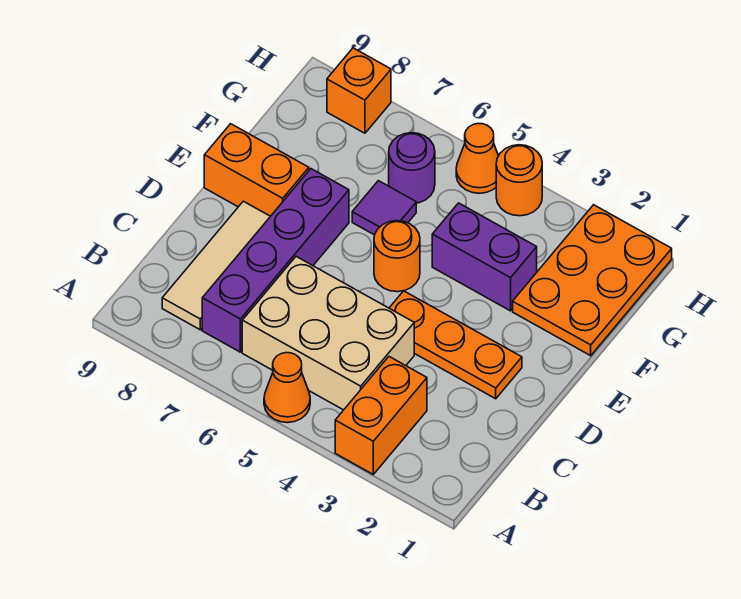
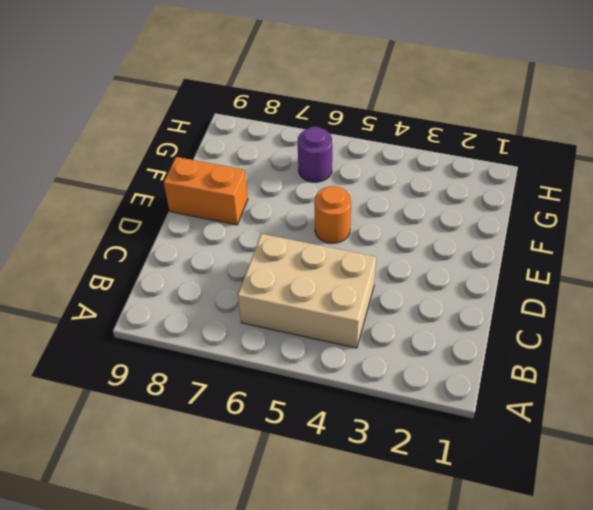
none -> orange 1x2 brick [335,357,427,474]
none -> orange 1x1 cone [264,353,310,423]
none -> purple 1x4 brick [202,169,349,352]

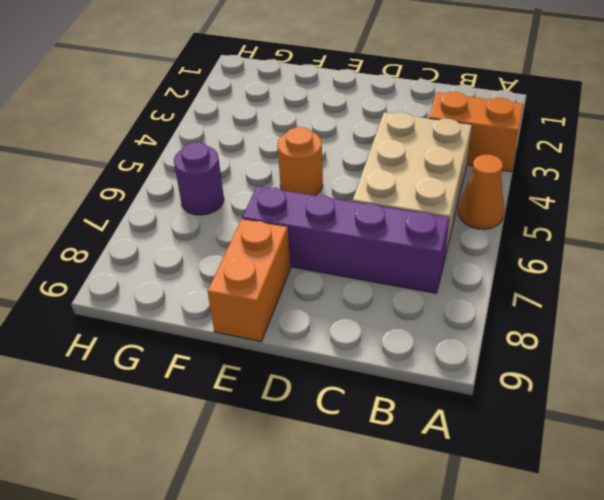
none -> tan 1x3 tile [162,201,270,330]
none -> orange 1x3 plate [389,291,522,399]
none -> orange 2x3 plate [513,205,672,356]

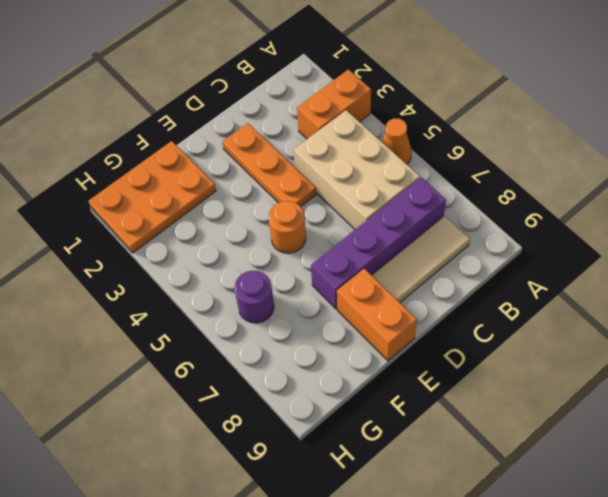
none -> purple 1x2 brick [432,203,537,311]
none -> purple 1x1 tile [352,181,416,235]
none -> orange 1x1 round brick [496,145,542,216]

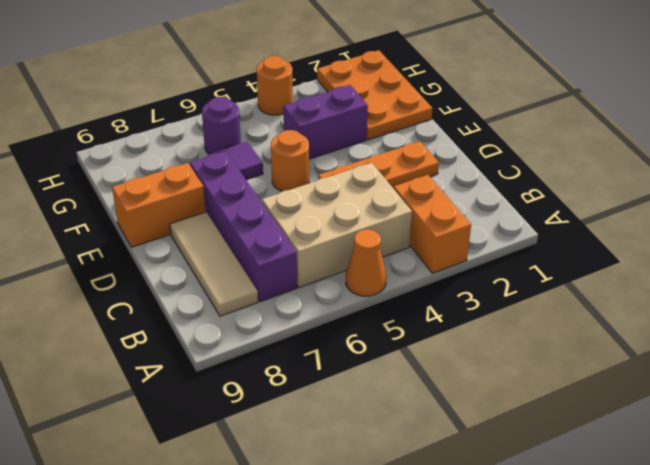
none -> orange 1x1 cone [456,123,499,193]
none -> orange 1x1 brick [327,48,391,133]

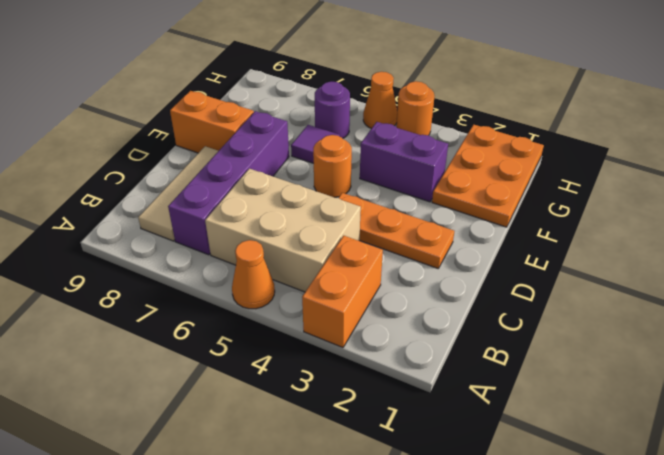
none -> orange 1x1 brick [327,48,391,133]

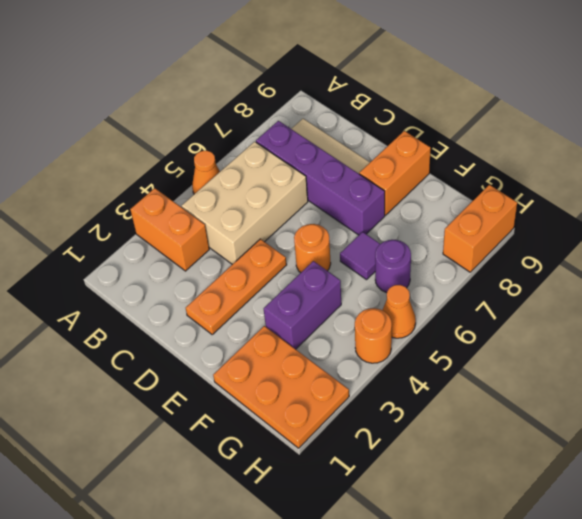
orange 1x2 brick [443,185,517,272] -> orange 1x1 brick [327,48,391,133]

